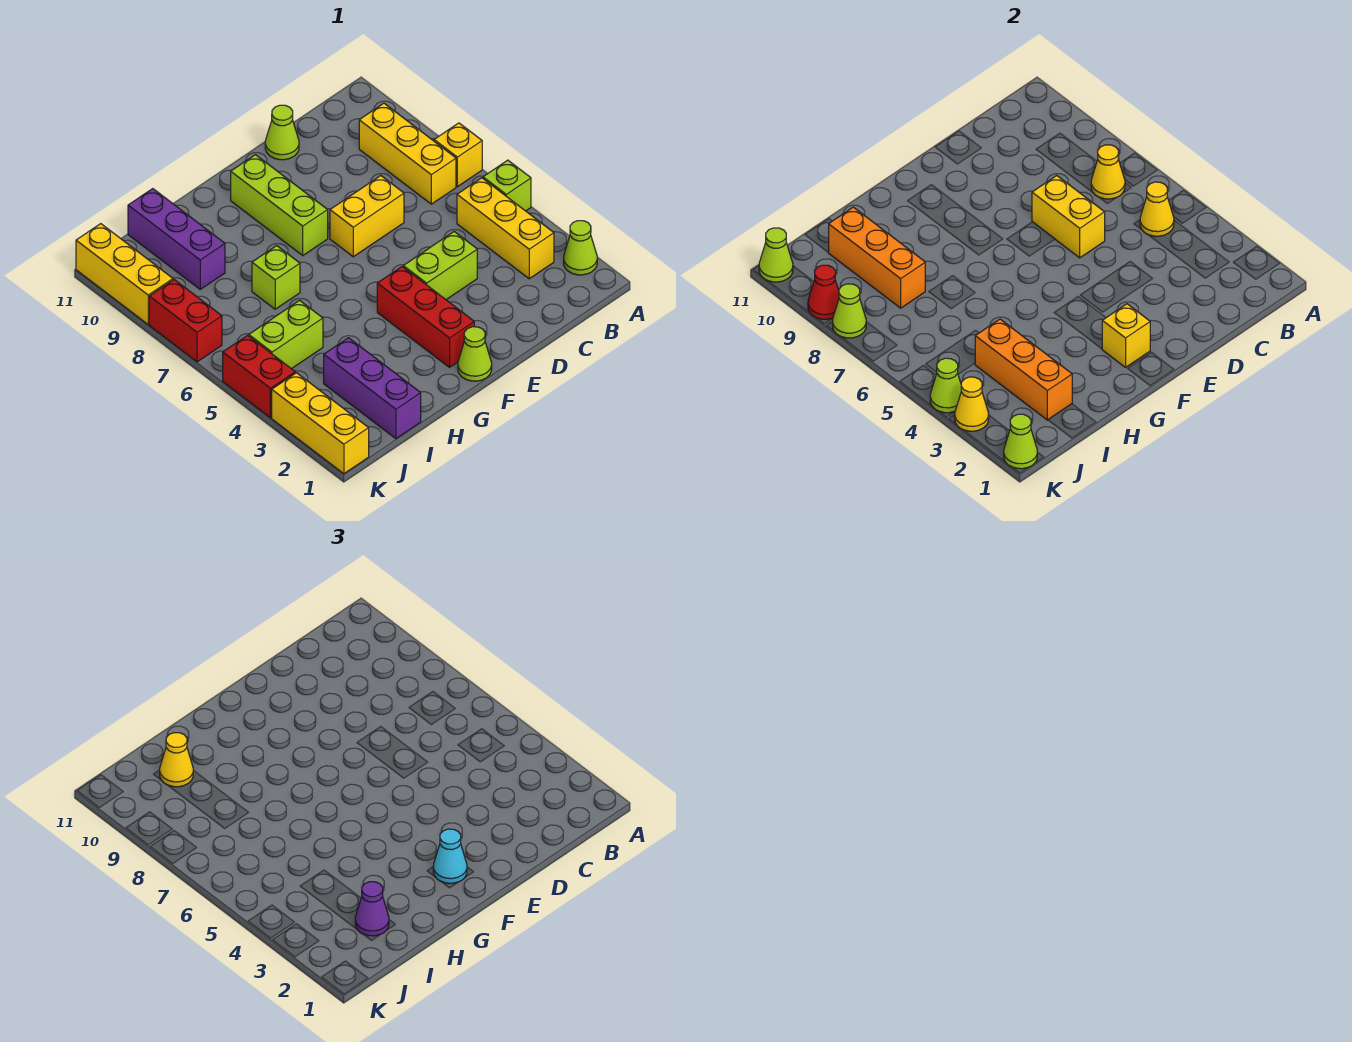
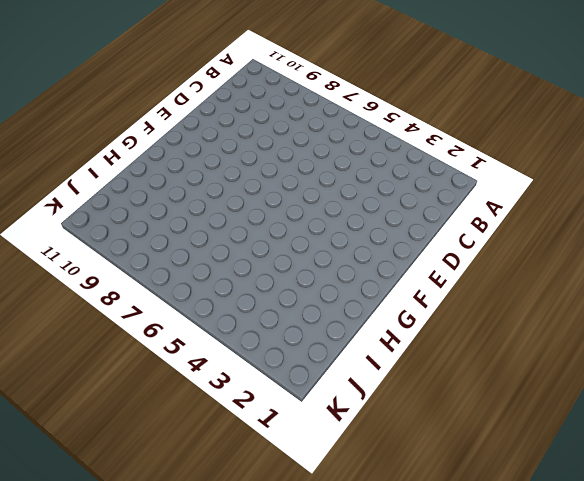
none -> lime 1x1 cone [564,221,597,275]
none -> lime 1x1 brick [483,160,531,211]
none -> yellow 1x1 brick [434,123,482,187]
none -> yellow 1x3 brick [457,178,554,279]

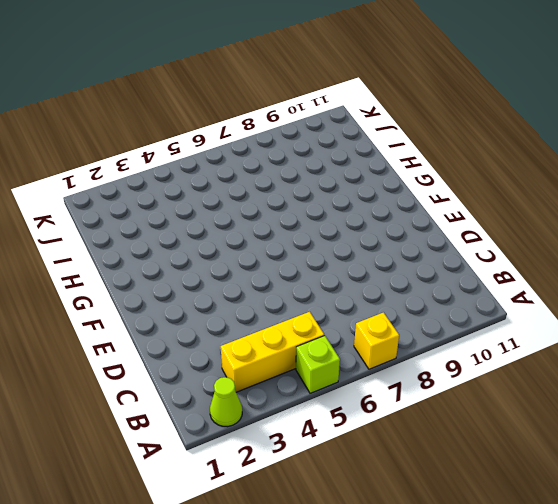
none -> yellow 1x3 brick [359,103,456,204]
none -> lime 1x2 brick [403,232,477,300]
none -> yellow 1x2 brick [330,176,404,257]
none -> lime 1x1 cone [265,105,299,160]

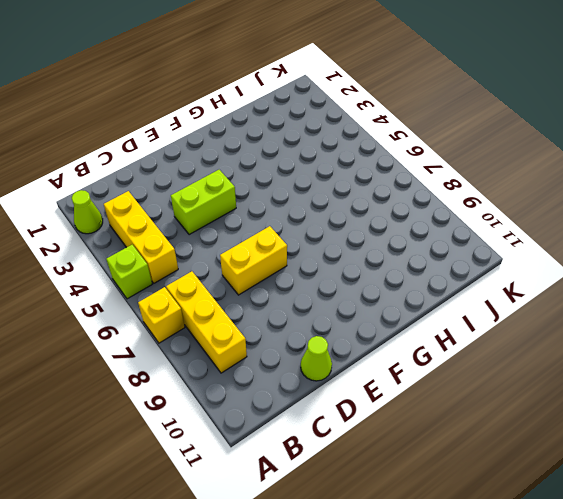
none -> lime 1x1 cone [458,327,492,381]
none -> red 1x3 brick [377,267,474,367]
none -> lime 1x3 brick [231,155,328,255]
none -> lime 1x1 brick [252,246,300,309]

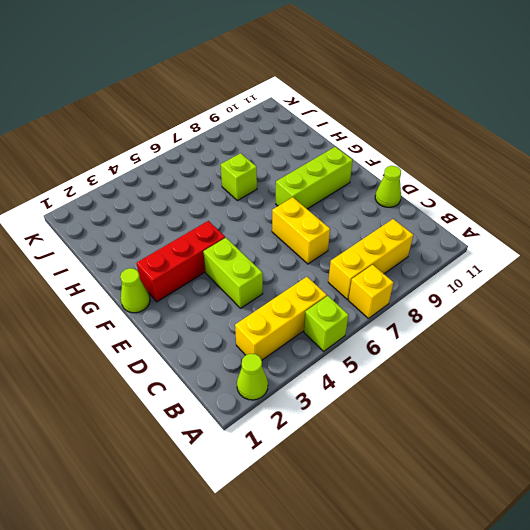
none -> purple 1x3 brick [324,338,421,439]
none -> lime 1x2 brick [249,300,323,369]
none -> purple 1x3 brick [128,189,225,289]
none -> yellow 1x3 brick [272,373,369,474]

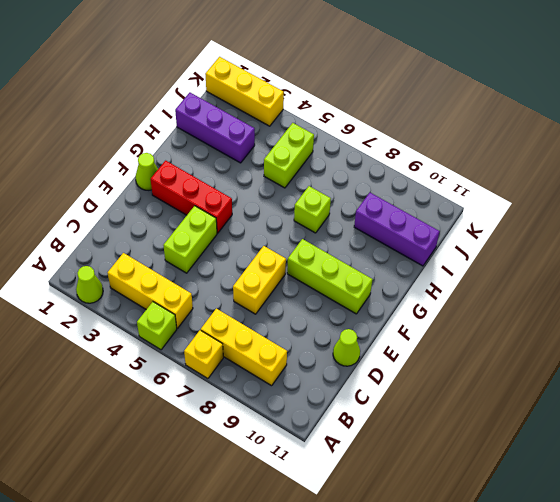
none -> red 1x2 brick [223,336,295,418]
none -> red 1x2 brick [149,280,222,362]
none -> yellow 1x3 brick [76,224,173,324]
none -> yellow 1x1 cone [1140,182,1174,236]

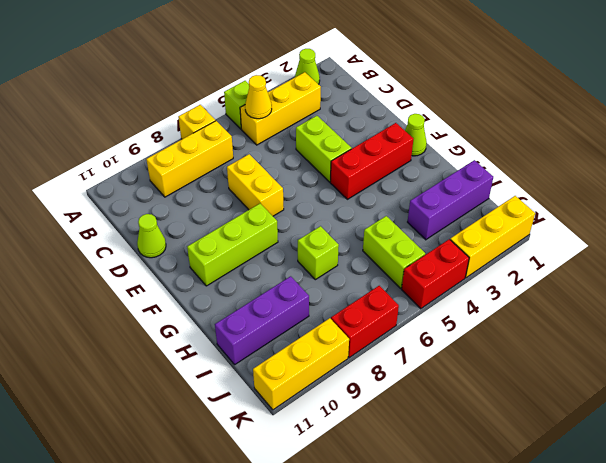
none -> yellow 1x1 cone [1091,145,1125,199]
none -> yellow 1x2 brick [1032,176,1105,258]
none -> yellow 1x1 brick [1102,304,1150,367]
none -> orange 1x3 brick [975,319,1072,420]

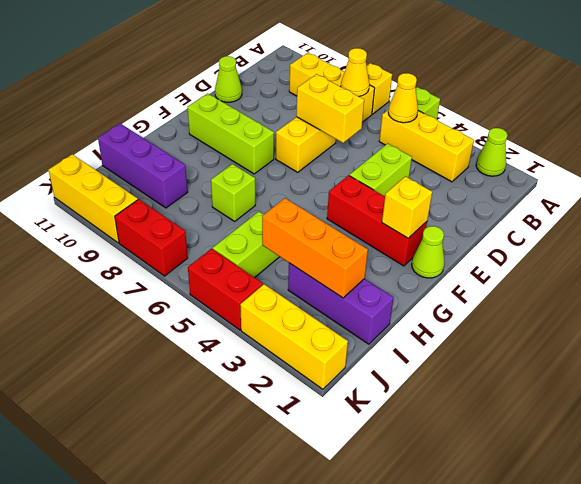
none -> orange 1x3 brick [828,207,925,308]
none -> lime 1x1 cone [1004,414,1037,469]
none -> yellow 1x1 cone [955,377,989,431]
none -> lime 1x1 cone [930,358,961,413]

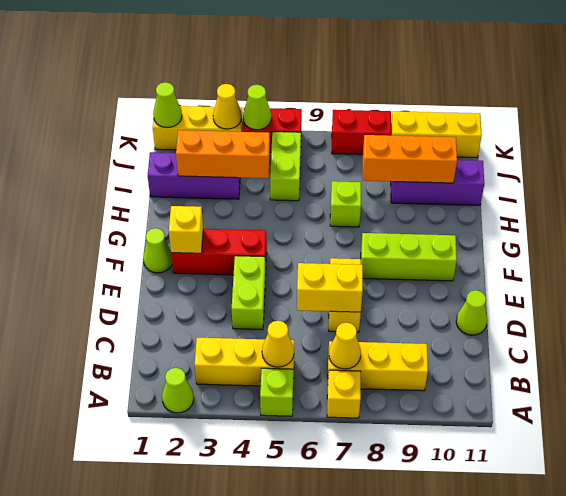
none -> lime 1x1 cone [833,284,866,338]
none -> red 1x1 cone [808,265,839,319]
none -> lime 1x1 cone [759,228,793,282]
none -> cyan 1x1 cone [433,829,467,883]

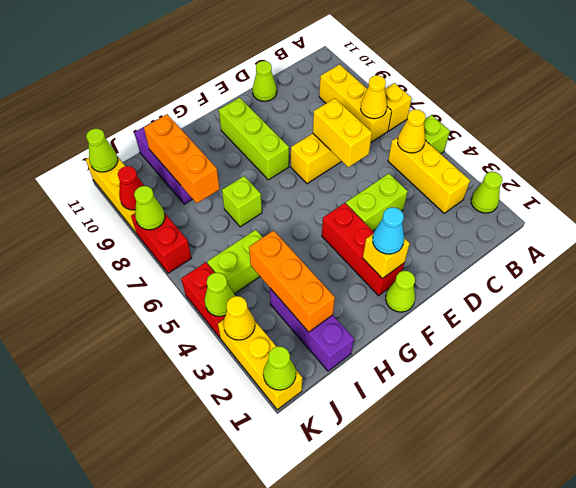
none -> purple 1x1 cone [355,882,389,936]
none -> yellow 1x1 cone [160,733,193,787]

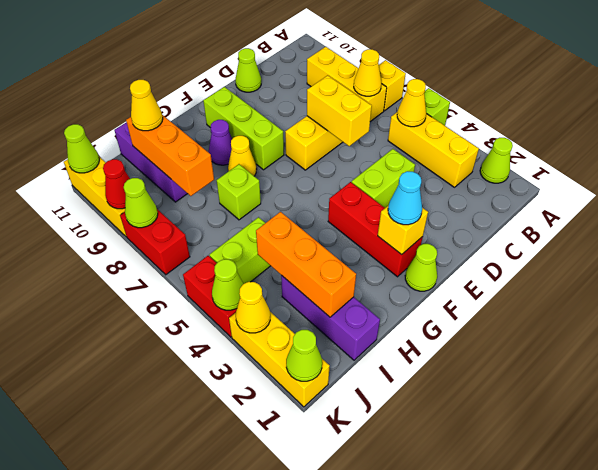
yellow 1x1 cone [228,136,257,176] -> none
purple 1x1 cone [209,120,232,165] -> purple 1x1 cone moved to [355,882,389,936]

